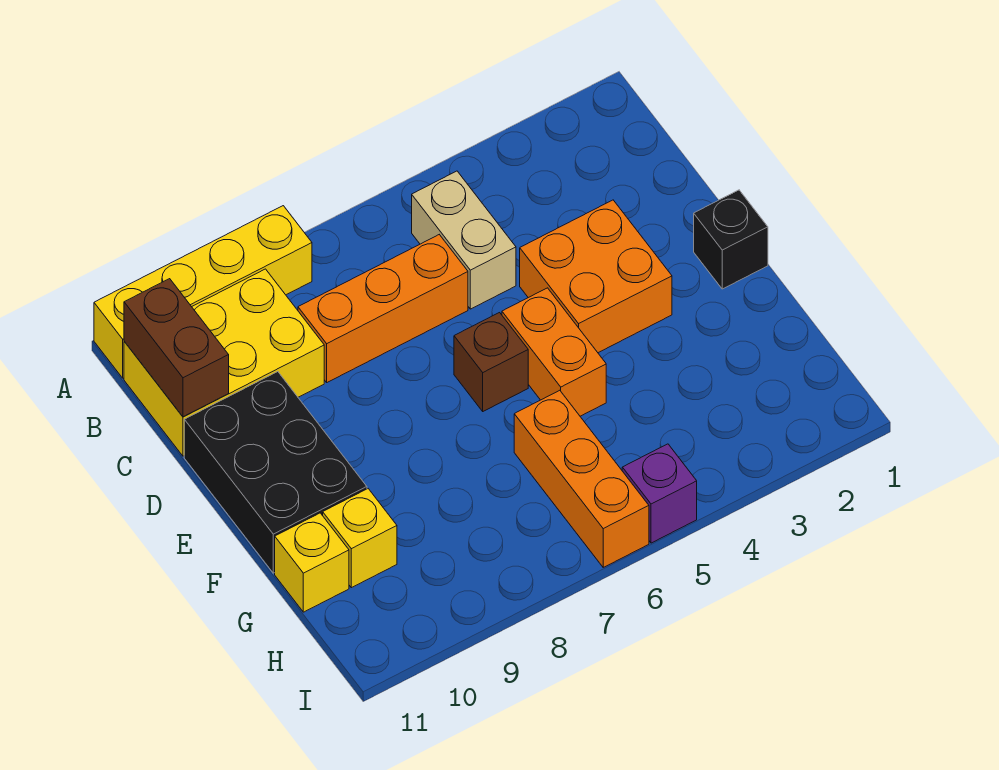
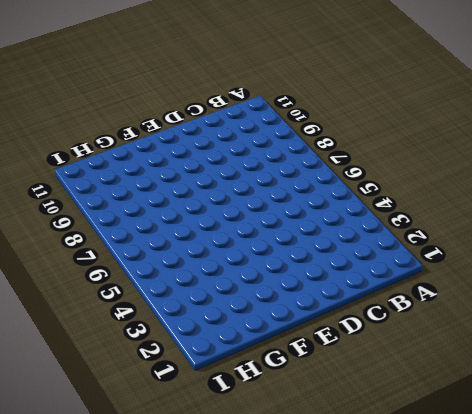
none -> yellow 1x4 brick [94,206,312,378]
none -> tan 1x2 brick [412,171,516,309]
none -> yellow 2x3 brick [124,269,324,456]

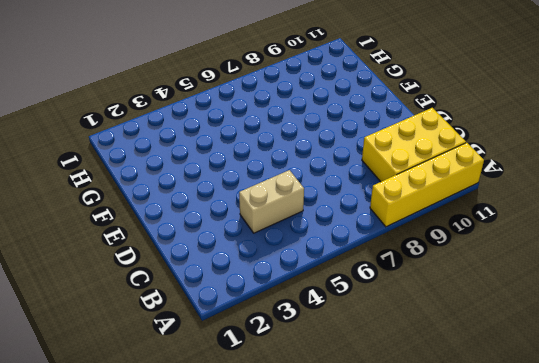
tan 1x2 brick [239,170,304,233] -> tan 1x2 brick turned to [412,171,516,309]
none -> orange 1x3 brick [298,235,468,382]
none -> orange 2x2 brick [520,200,672,353]
none -> black 2x3 brick [184,372,367,573]

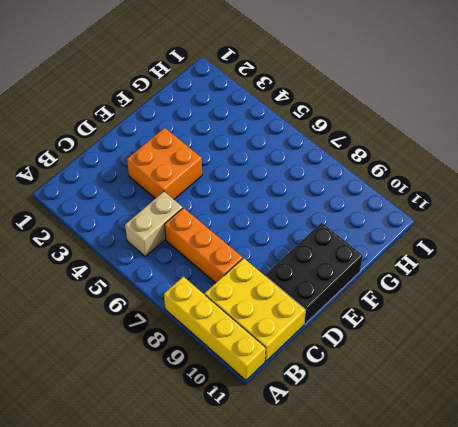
none -> black 1x1 brick [694,190,768,289]
none -> orange 1x2 brick [502,288,606,416]
none -> brown 1x1 brick [454,313,528,411]

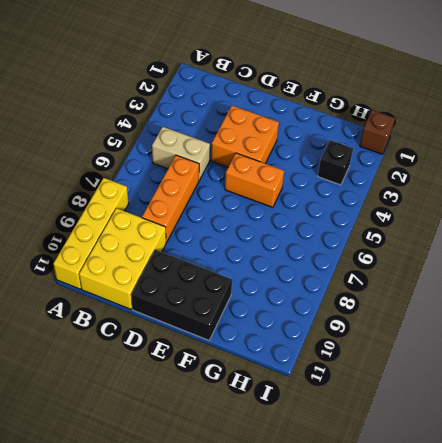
black 1x1 brick [318,140,353,185] -> black 1x1 brick moved to [694,190,768,289]
brown 1x1 brick [360,110,395,154] -> brown 1x1 brick moved to [454,313,528,411]
none -> orange 1x3 brick [514,390,649,567]
none -> yellow 1x1 brick [323,489,397,588]
none -> yellow 1x1 brick [275,513,349,612]

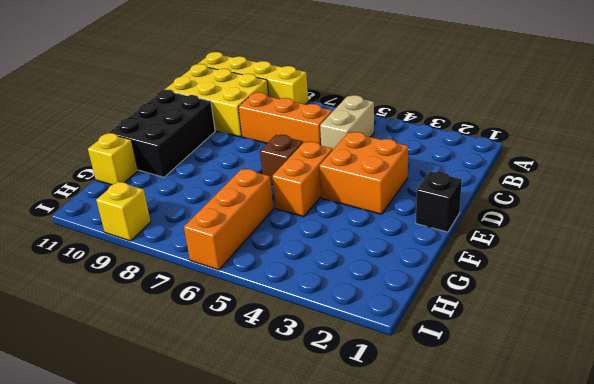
yellow 1x1 brick [96,182,151,241] -> yellow 1x1 brick moved to [323,489,397,588]
none -> purple 1x1 brick [622,444,697,543]
none -> brown 1x2 brick [124,279,229,417]

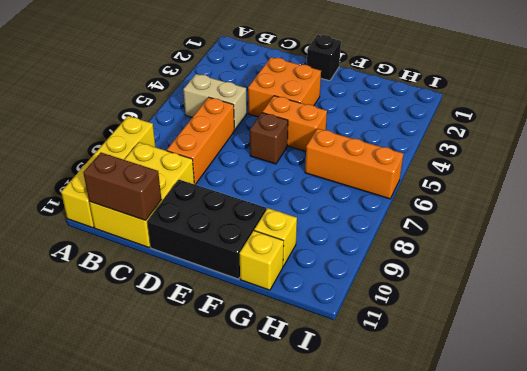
none -> purple 1x1 brick [622,444,697,543]

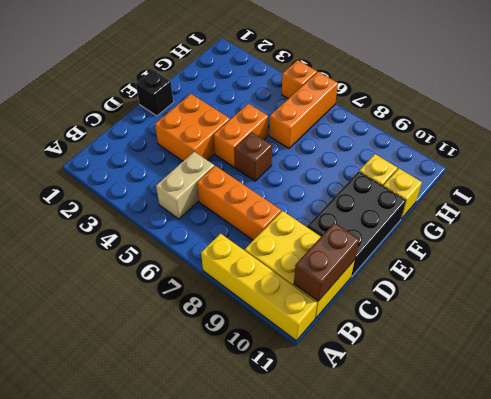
orange 1x1 brick [282,60,317,99] -> purple 1x1 brick [622,444,697,543]

